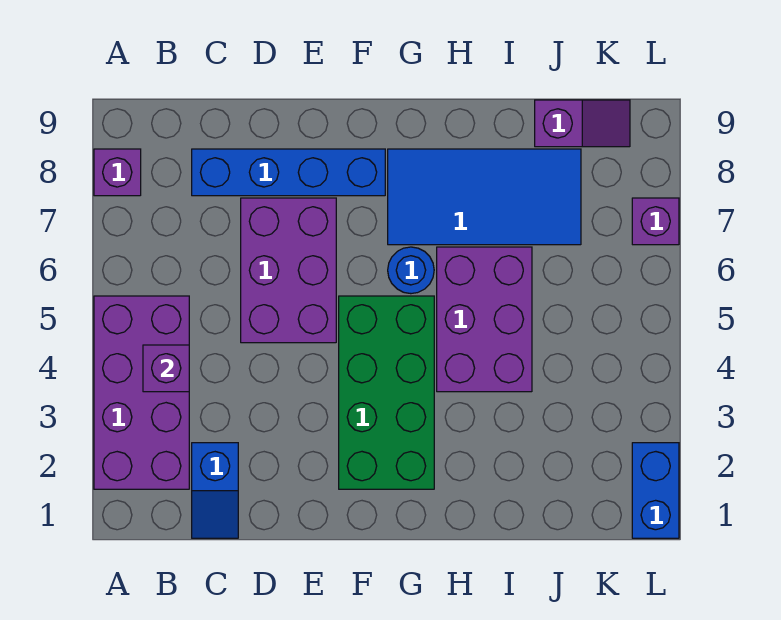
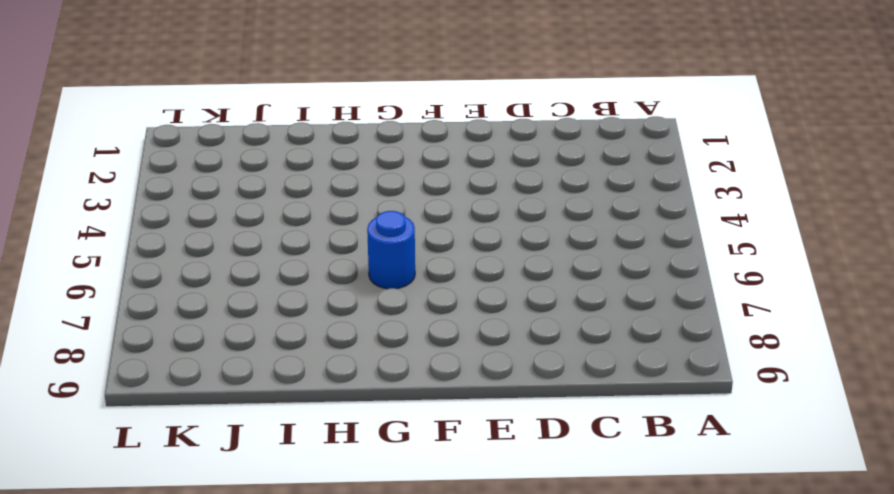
none -> purple 2x4 brick [94,296,189,489]
none -> purple 1x1 brick [94,149,141,196]
none -> blue 1x2 slope [192,443,238,538]

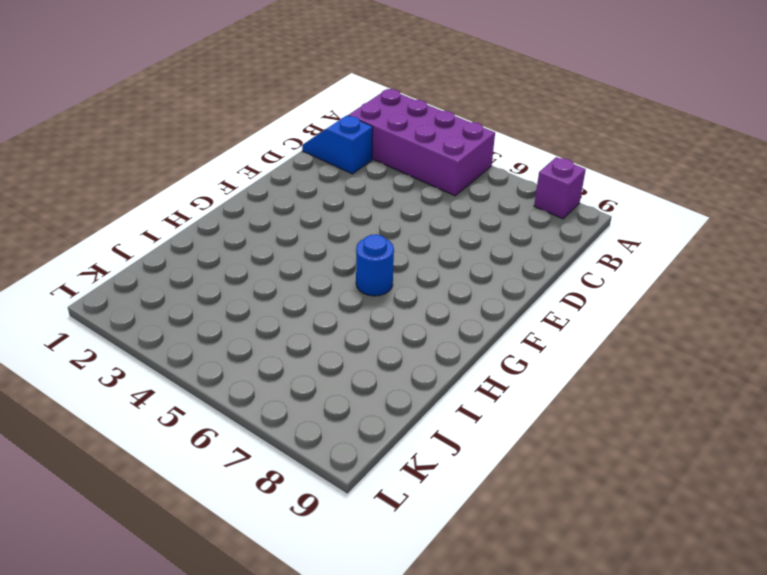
none -> blue 1x4 brick [192,149,385,196]
none -> purple 2x3 brick [241,198,336,343]
none -> green 2x4 brick [339,296,434,489]

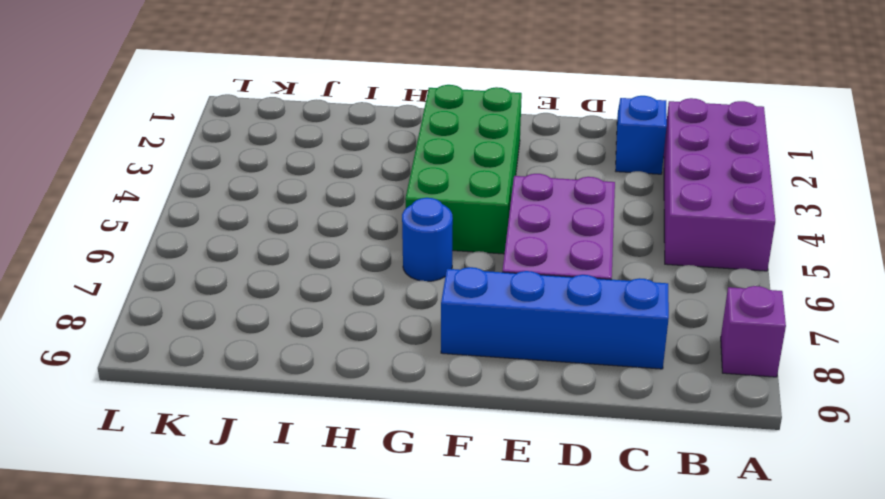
none -> blue 2x4 tile [388,149,581,245]
none -> purple 2x3 brick [437,247,532,392]
none -> purple 1x2 slope [535,100,630,147]

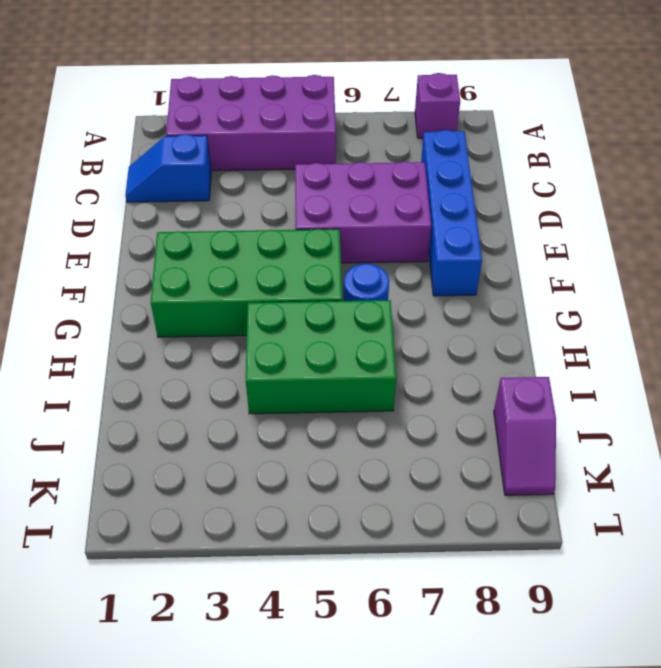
green 2x3 brick [246,300,396,414] -> purple 2x3 brick [437,247,532,392]
none -> blue 2x4 tile [388,149,581,245]
none -> blue 1x2 brick [632,443,679,538]
none -> purple 1x1 brick [632,198,679,245]

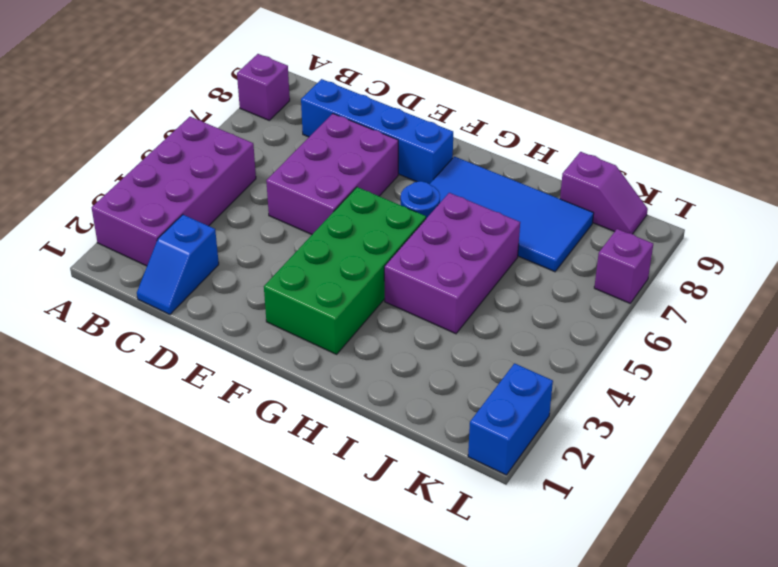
none -> purple 1x1 brick [143,345,189,392]

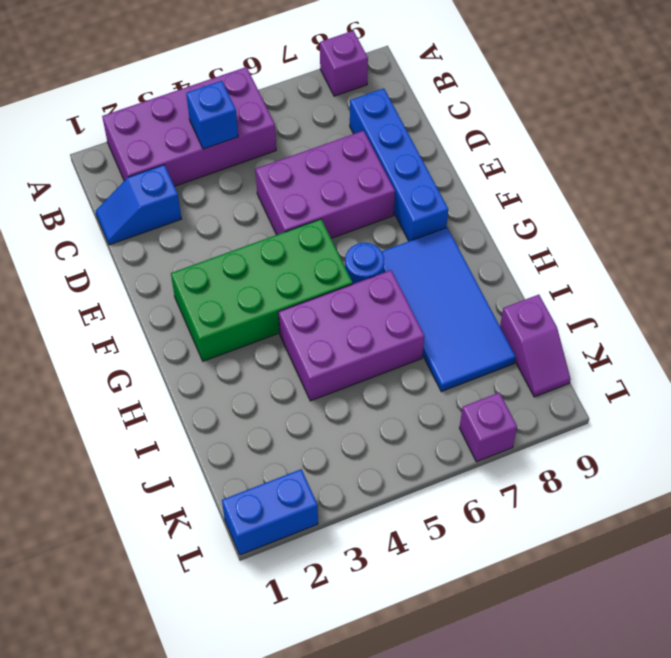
blue 1x1 brick [186,81,238,149] -> purple 1x1 brick [143,345,189,392]

